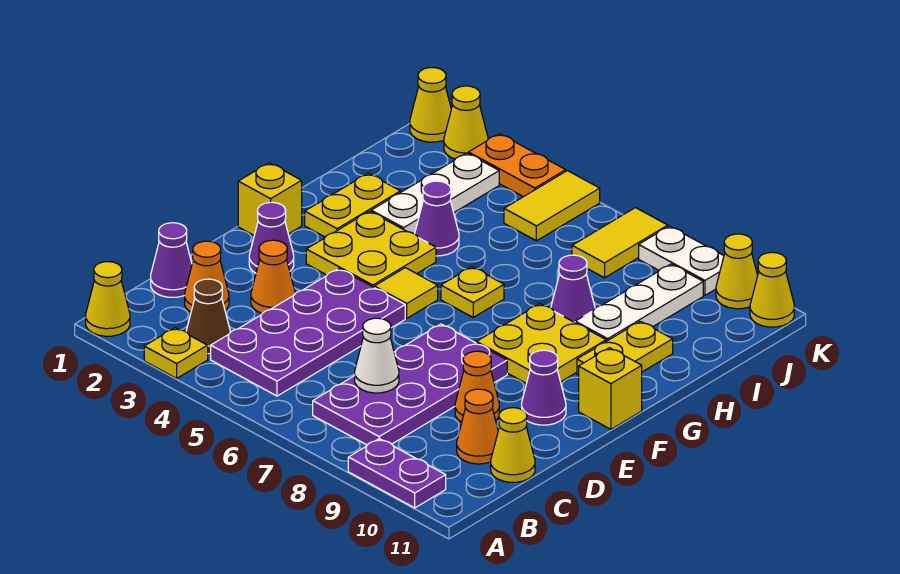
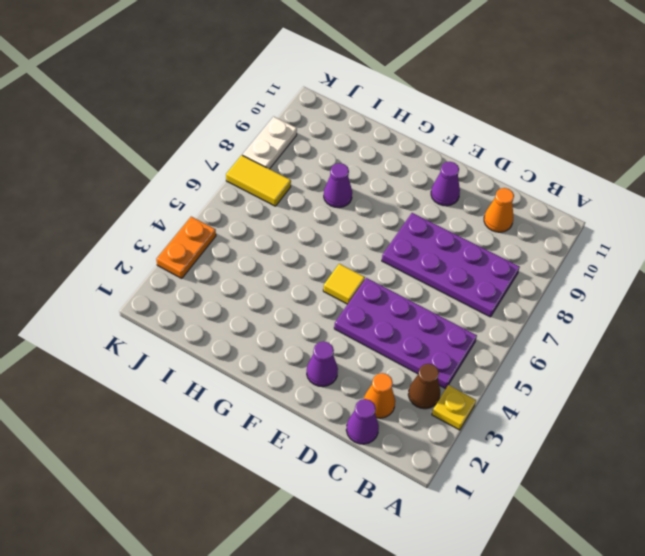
none -> yellow 1x1 cone [86,262,130,336]
none -> purple 1x2 plate [348,439,446,508]
none -> yellow 1x1 cone [491,408,535,482]
none -> orange 1x1 cone [251,240,295,313]

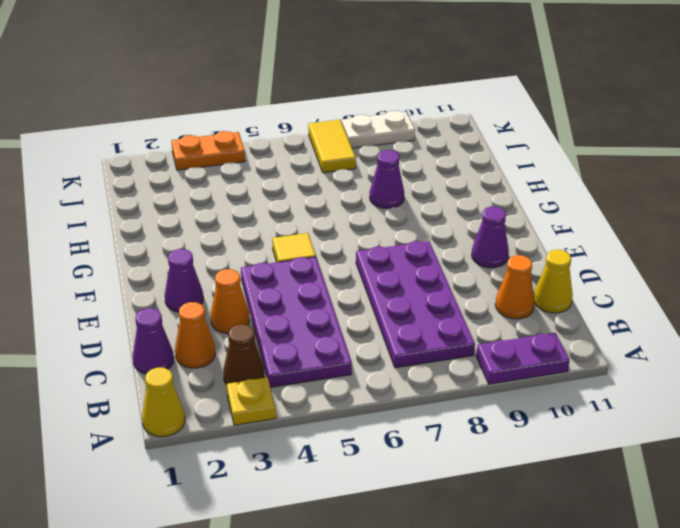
none -> orange 1x1 cone [455,351,499,422]
none -> yellow 1x1 brick [238,163,302,235]
none -> yellow 2x2 plate [306,211,436,287]
none -> yellow 2x2 plate [476,304,606,383]

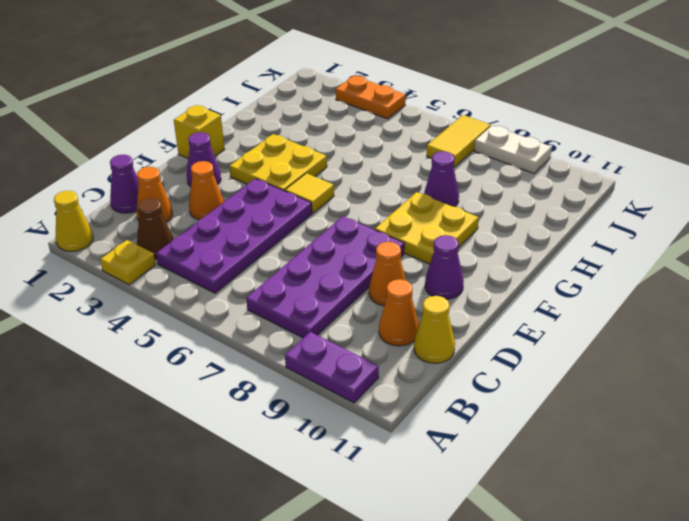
none -> yellow 1x1 brick [579,348,642,429]
none -> yellow 1x2 plate [305,173,400,237]
none -> yellow 1x1 plate [441,267,504,317]
none -> yellow 1x2 plate [577,321,673,375]

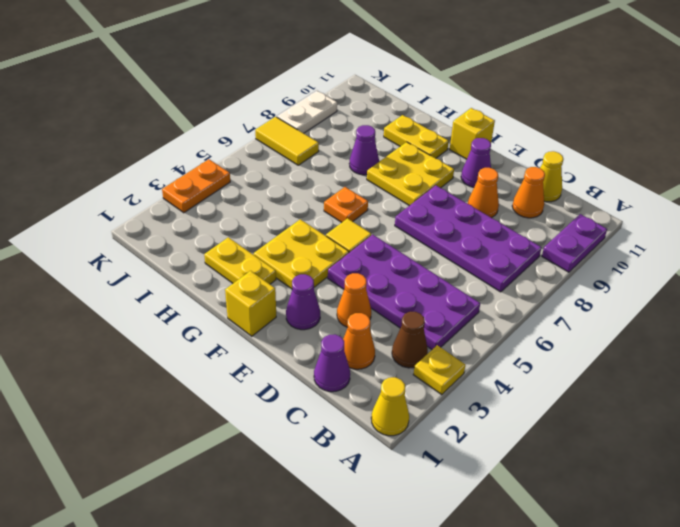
orange 1x1 plate [324,187,368,223] -> yellow 1x1 plate [441,267,504,317]
none -> white 1x3 plate [371,153,499,234]
none -> purple 1x1 cone [415,181,459,256]
none -> white 1x3 plate [575,264,703,341]
none -> yellow 1x2 tile [504,171,600,241]

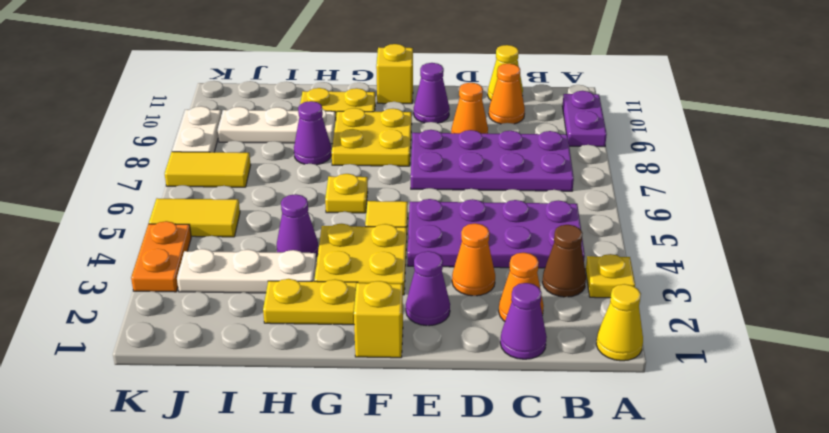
none -> yellow 1x1 cone [410,68,451,142]
none -> yellow 1x1 cone [444,86,488,159]
none -> yellow 1x1 cone [716,234,758,309]
none -> yellow 1x1 cone [750,252,794,327]

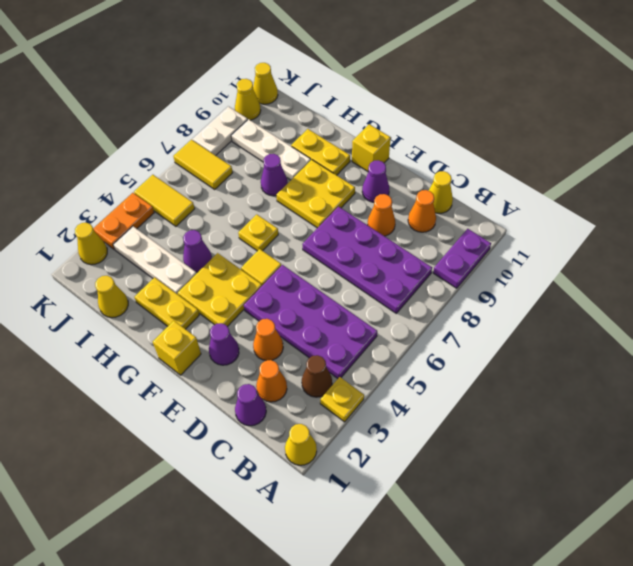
yellow 1x1 cone [95,276,128,318] -> yellow 1x1 cone moved to [410,68,451,142]
none -> white 1x1 cone [355,318,399,393]

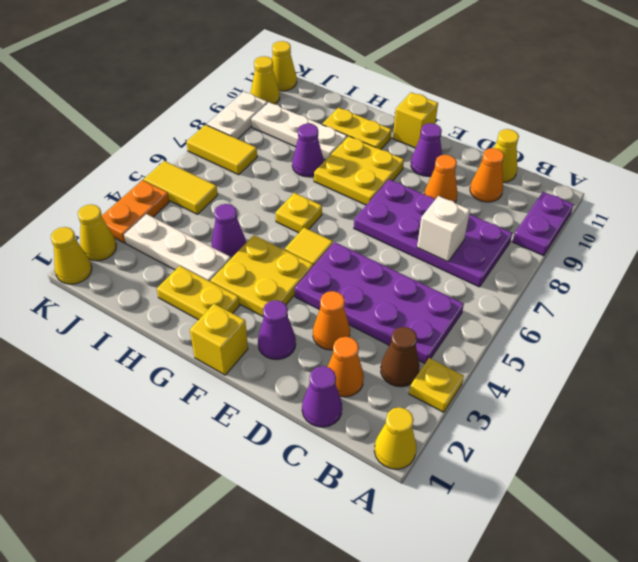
white 1x1 brick [417,196,470,262] -> white 1x1 cone [355,318,399,393]

